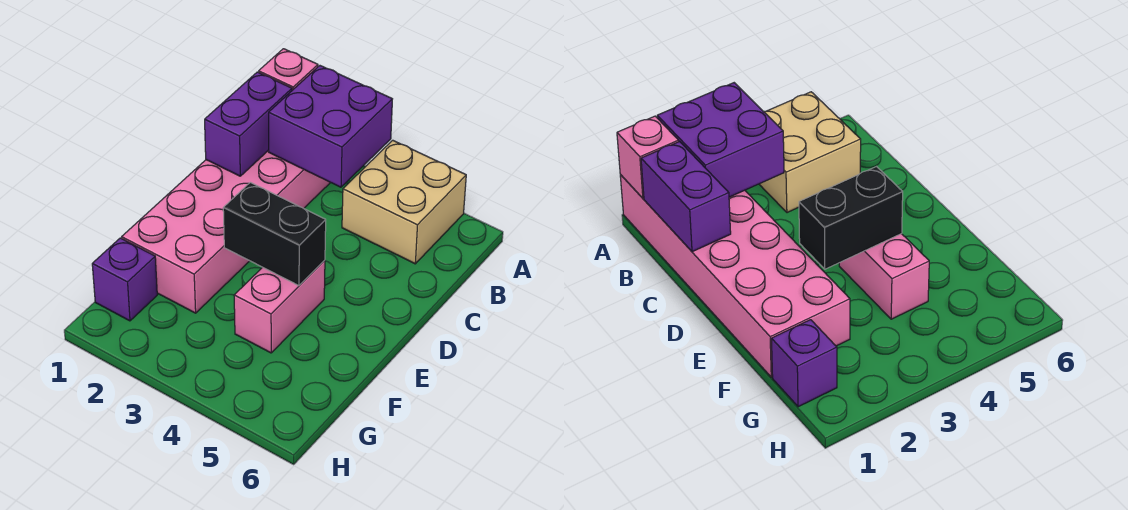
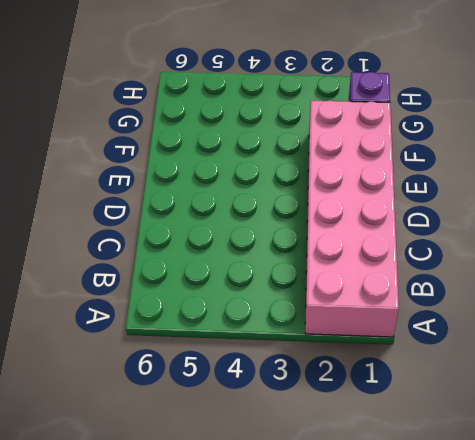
none -> tan 2x2 brick [342,140,466,264]
none -> pink 1x2 brick [234,260,325,353]

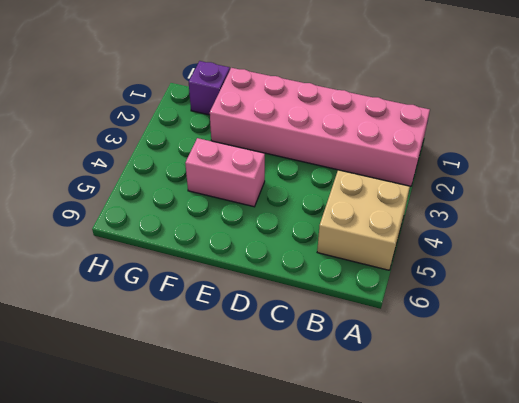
none -> pink 1x1 brick [259,49,318,90]
none -> purple 2x2 brick [269,66,392,187]

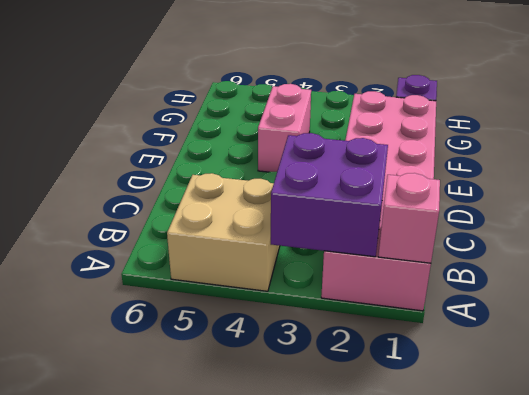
none -> purple 1x2 brick [205,72,292,176]
none -> black 1x2 brick [223,182,326,286]

